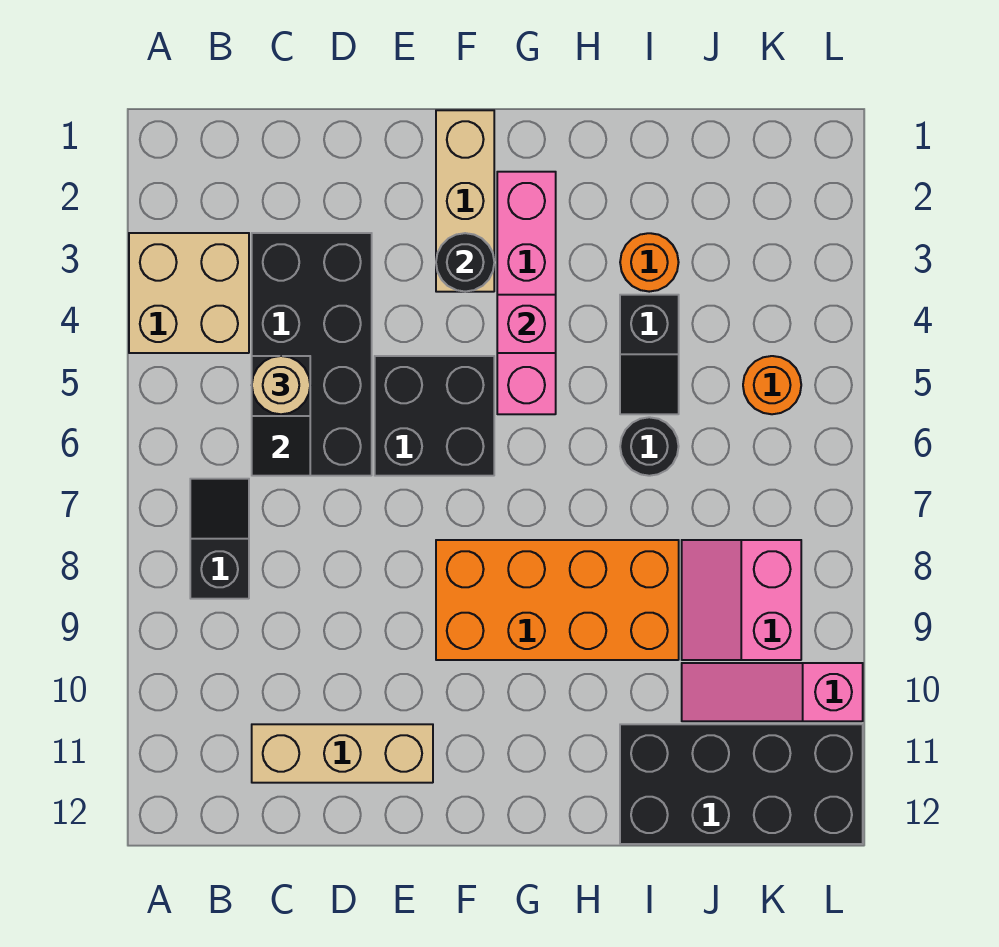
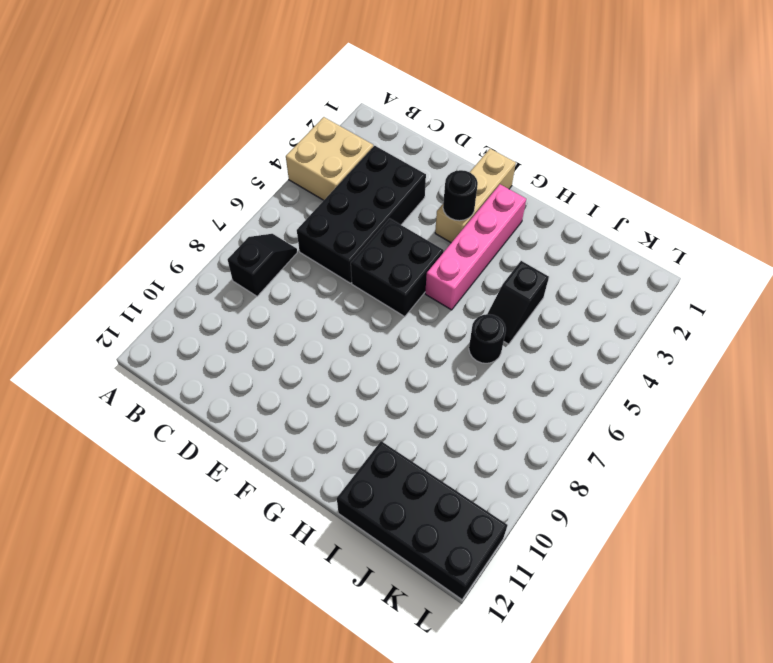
none -> tan 1x3 brick [252,724,433,783]
none -> orange 2x4 brick [436,540,679,660]
none -> orange 1x1 round brick [620,233,679,292]

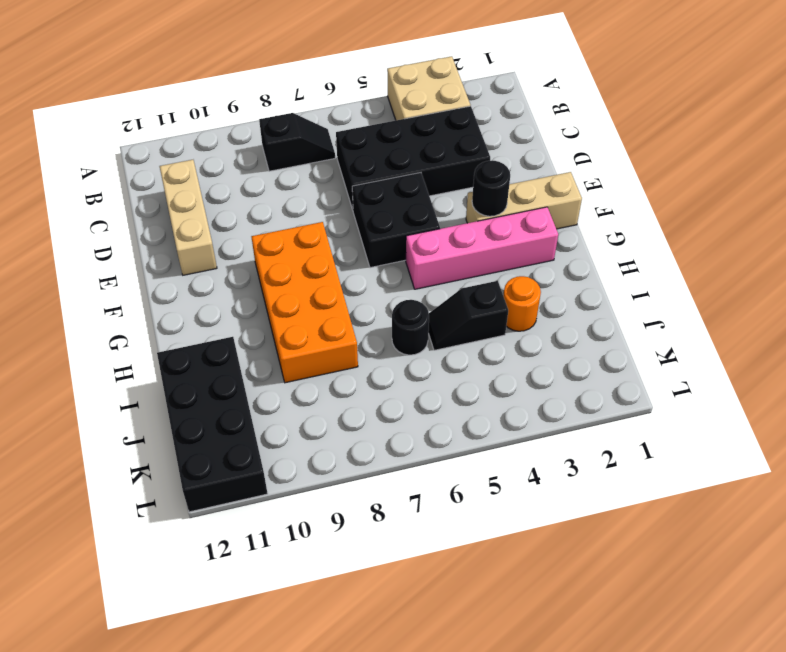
none -> pink 2x2 slope [682,540,801,660]
none -> pink 1x3 slope [682,663,863,721]
none -> orange 1x1 round brick [743,356,801,414]

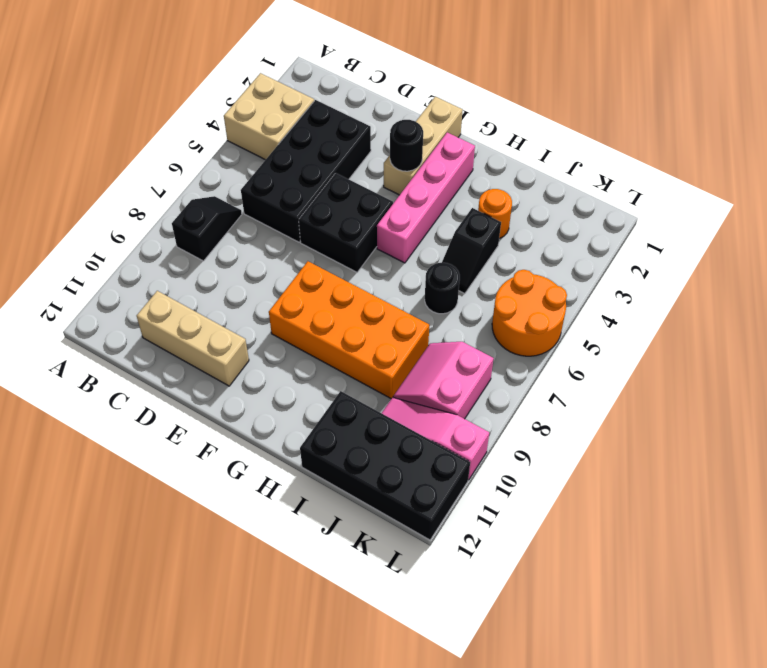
orange 2x2 round brick [492,270,567,356] -> orange 1x1 round brick [743,356,801,414]
none -> black 1x2 slope [252,356,310,476]
none -> pink 1x1 brick [497,295,556,353]
none -> tan 1x1 round brick [252,356,310,414]

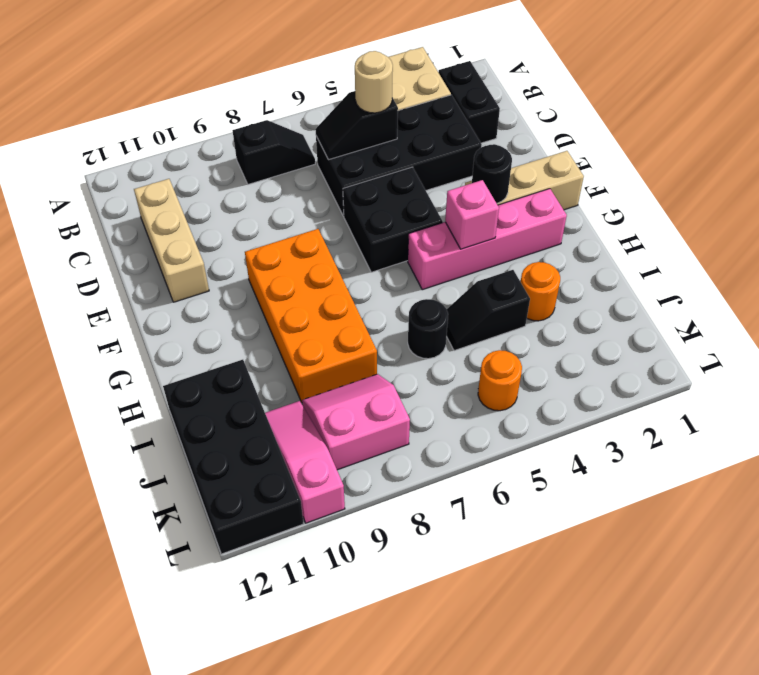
black 1x2 brick [439,61,500,143] -> none

